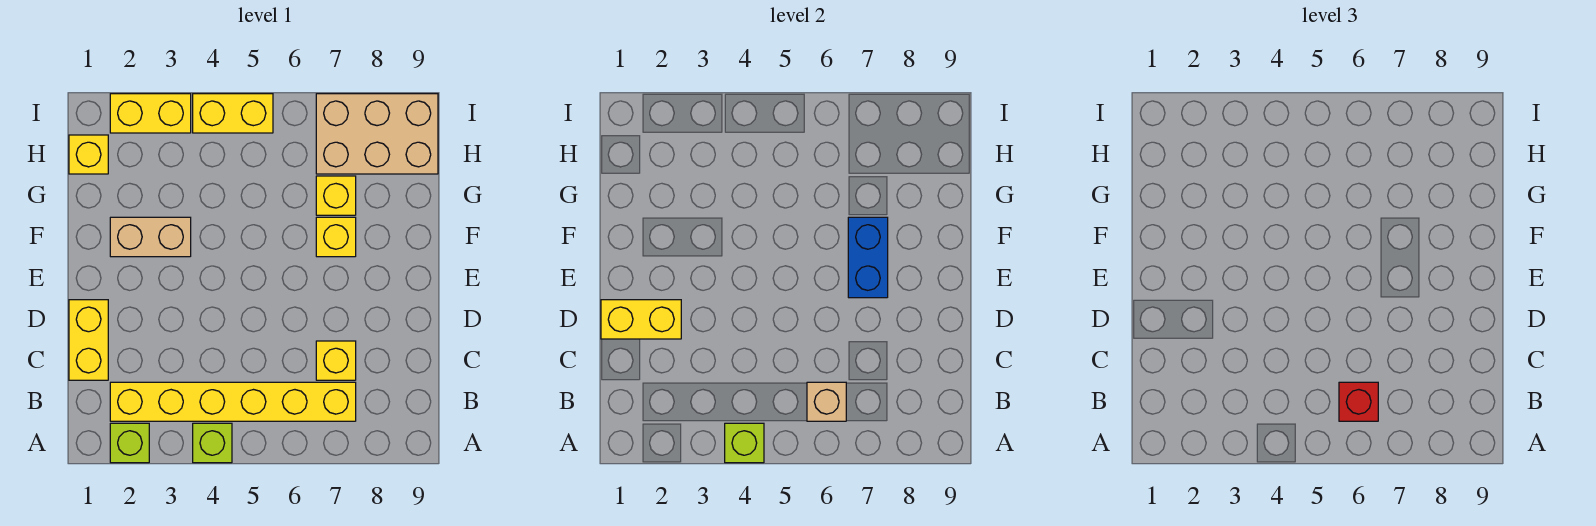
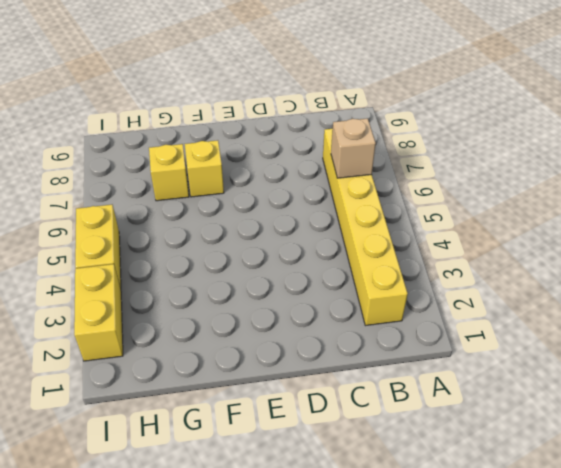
none -> lime 1x1 brick [110,423,149,463]
none -> lime 1x1 brick [193,423,232,463]
none -> yellow 1x2 brick [69,300,108,380]

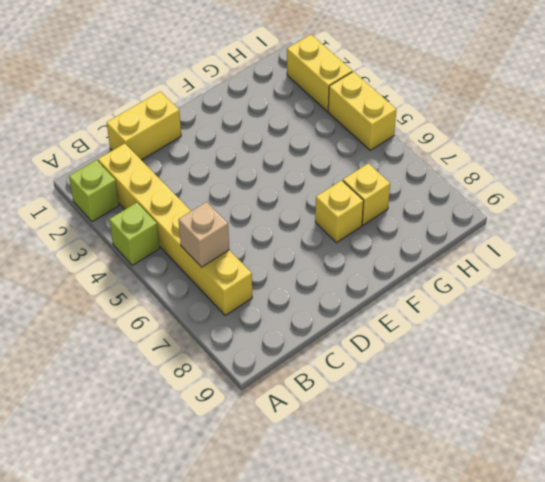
none -> yellow 1x1 brick [316,341,356,380]
none -> tan 1x2 brick [110,217,191,257]
none -> yellow 1x1 brick [69,135,108,174]

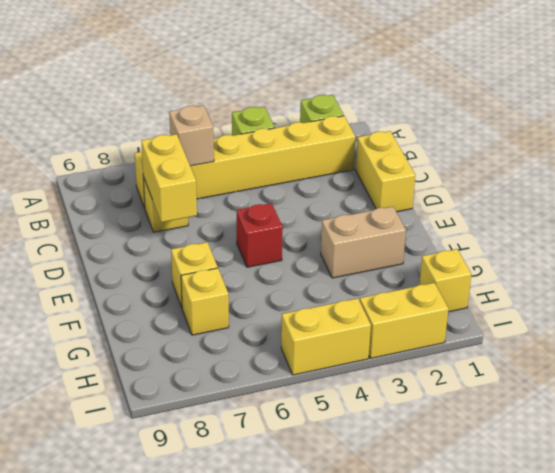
yellow 1x2 brick [141,134,197,222] -> yellow 1x2 brick turned to [601,300,681,339]
red 1x1 brick [237,203,283,267] -> red 1x1 brick moved to [1339,382,1378,421]
none -> tan 2x3 brick [316,94,438,174]
none -> lime 1x1 brick [725,423,764,463]
none -> blue 1x2 brick [848,217,888,298]

